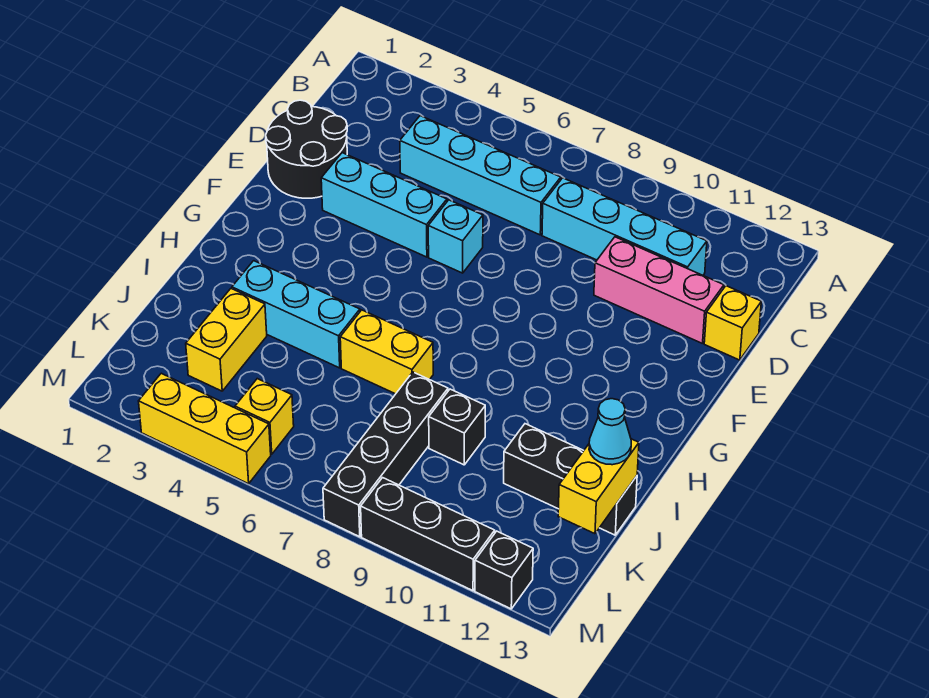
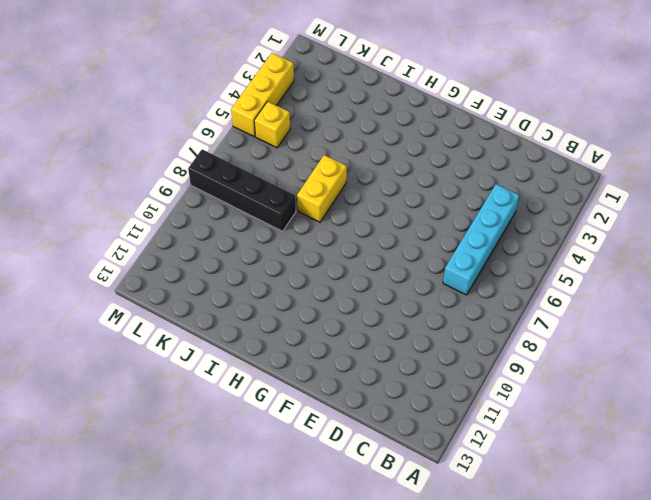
none -> cyan 1x4 brick [542,178,707,275]
none -> black 2x2 round brick [266,100,347,198]
none -> pink 1x3 brick [594,237,724,344]

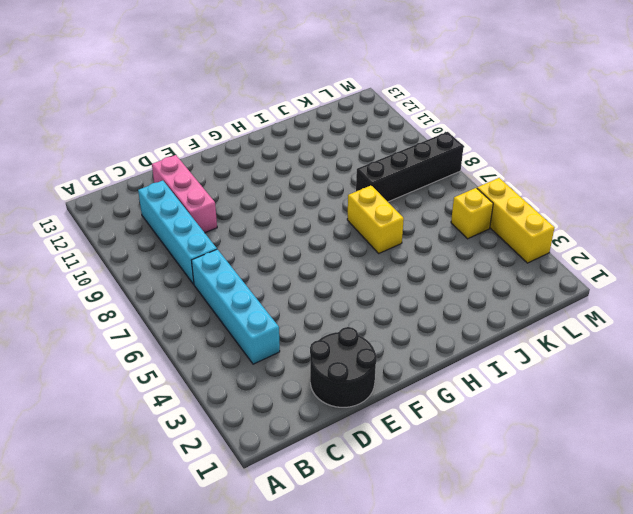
none -> yellow 1x1 brick [704,286,761,360]
none -> cyan 1x3 brick [321,153,447,257]
none -> cyan 1x1 brick [428,200,483,273]

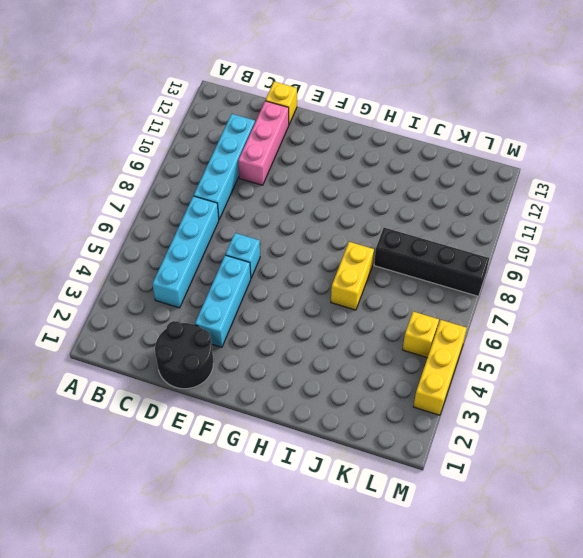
none -> cyan 1x3 brick [232,261,360,368]
none -> yellow 1x2 brick [186,289,267,391]
none -> black 1x1 brick [429,389,485,465]

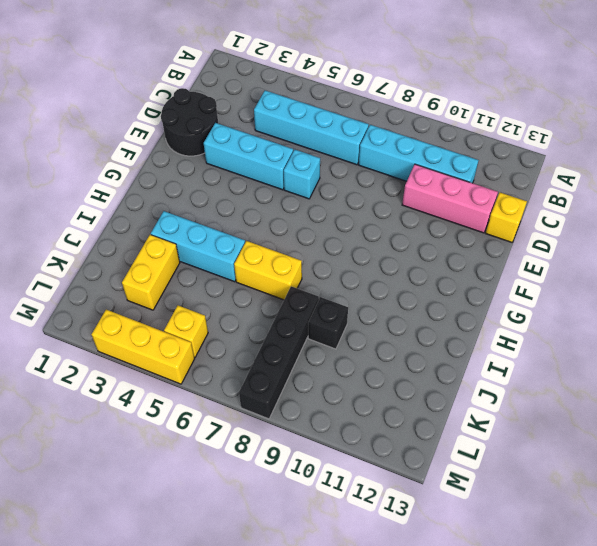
none -> black 1x3 brick [504,424,637,535]
none -> black 1x3 brick [361,478,495,591]
none -> black 1x1 brick [475,531,533,609]

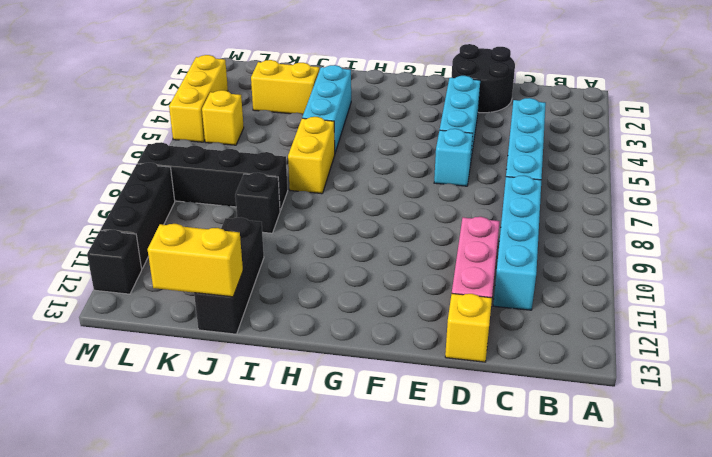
none -> cyan 1x1 cone [589,399,631,465]

